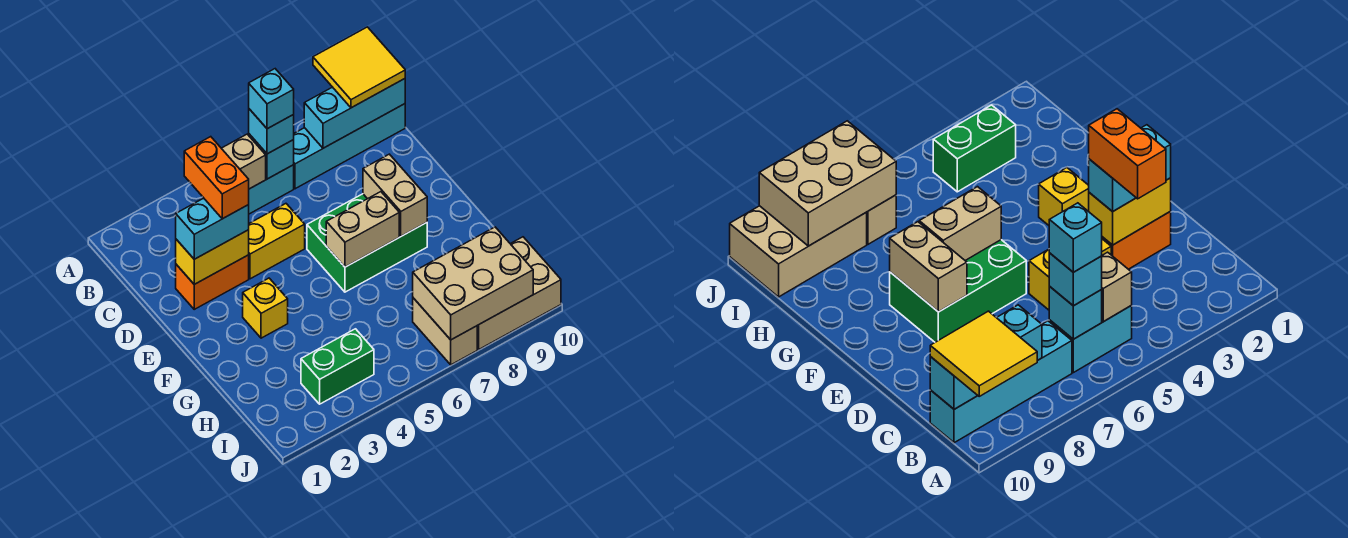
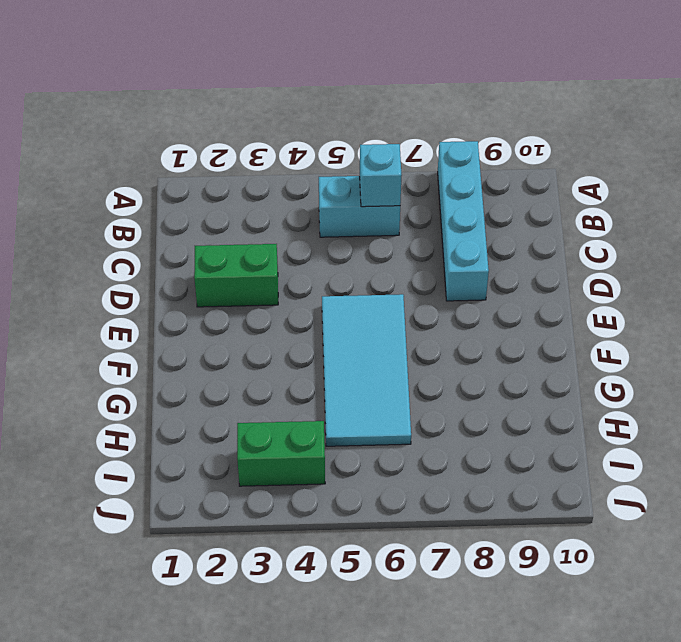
cyan 1x4 brick [438,141,489,301] -> cyan 1x4 brick turned to [293,104,405,189]
green 1x2 brick [194,244,278,307] -> orange 1x2 brick [176,255,249,309]
cyan 2x4 tile [322,294,411,446] -> green 2x3 brick [307,194,427,292]
none -> yellow 1x2 brick [249,204,305,279]
none -> yellow 1x1 brick [243,278,288,338]
none -> tan 1x2 brick [413,298,477,365]

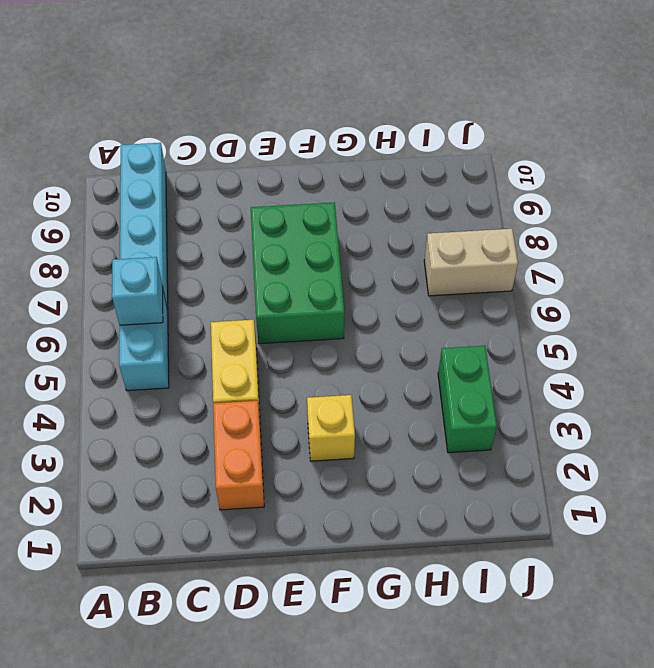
none -> tan 2x3 brick [477,237,561,349]
none -> tan 1x1 brick [221,134,266,189]
none -> cyan 1x3 brick [304,79,405,148]

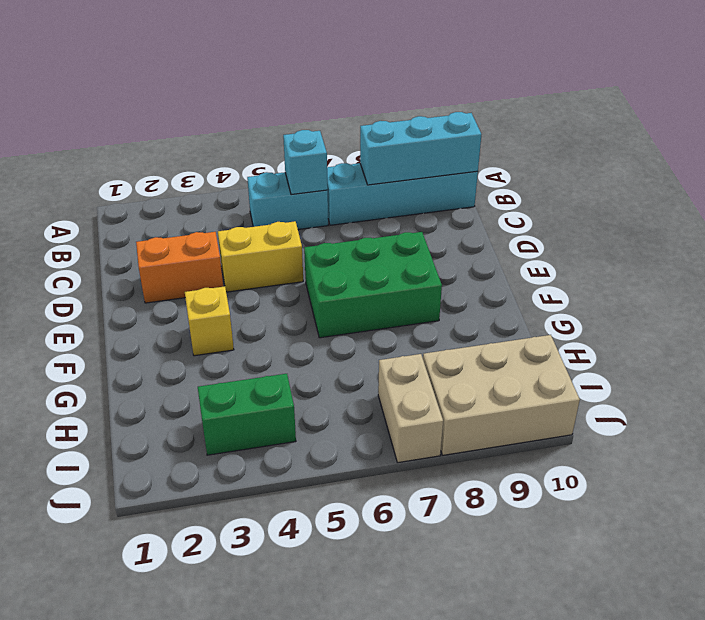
none -> tan 1x1 brick [221,134,266,189]
none -> yellow 1x2 brick [176,230,249,284]
none -> tan 1x2 brick [363,154,427,236]

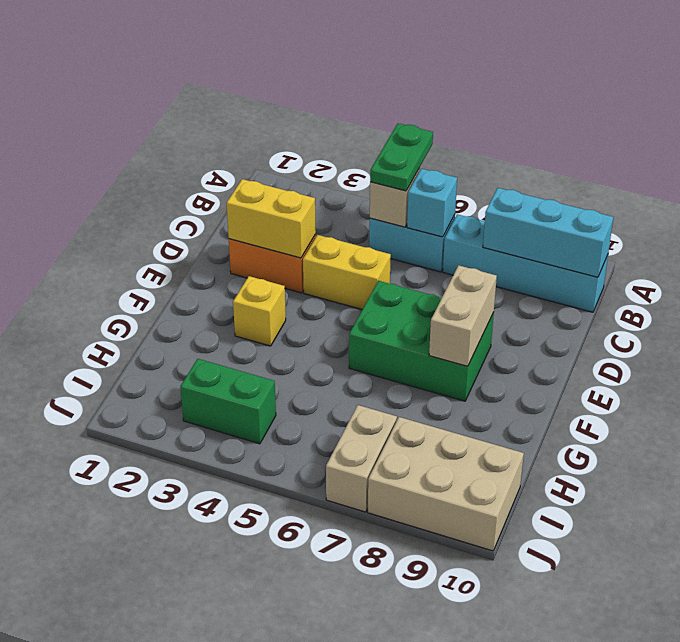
green 1x2 plate [370,123,433,191] -> none
none -> tan 1x2 brick [326,192,399,267]
none -> tan 2x3 brick [413,227,533,340]
none -> yellow 2x2 tile [313,27,405,108]

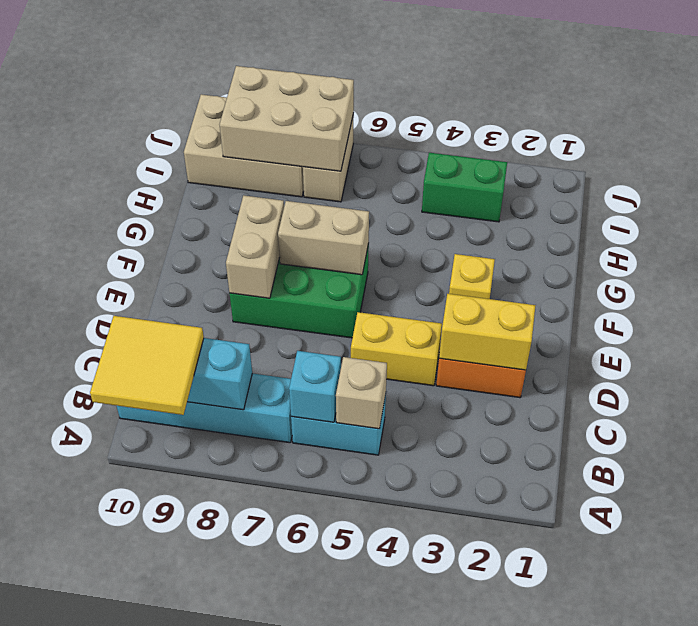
none -> cyan 1x1 brick [249,109,294,154]
none -> cyan 1x2 brick [176,198,249,259]
none -> cyan 1x1 brick [249,69,294,129]

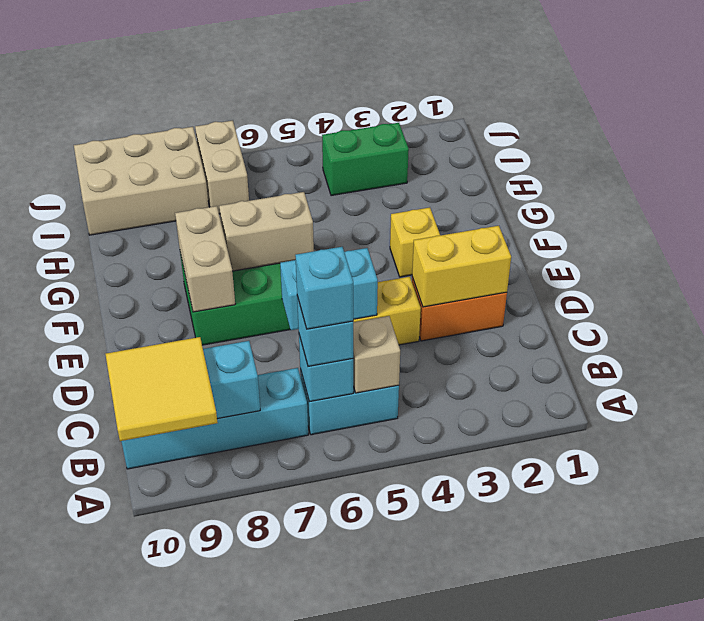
cyan 1x2 brick [280,248,378,330] -> cyan 1x2 brick moved to [176,198,249,259]
none -> tan 2x3 brick [413,227,533,340]
none -> orange 1x2 brick [184,137,249,219]

